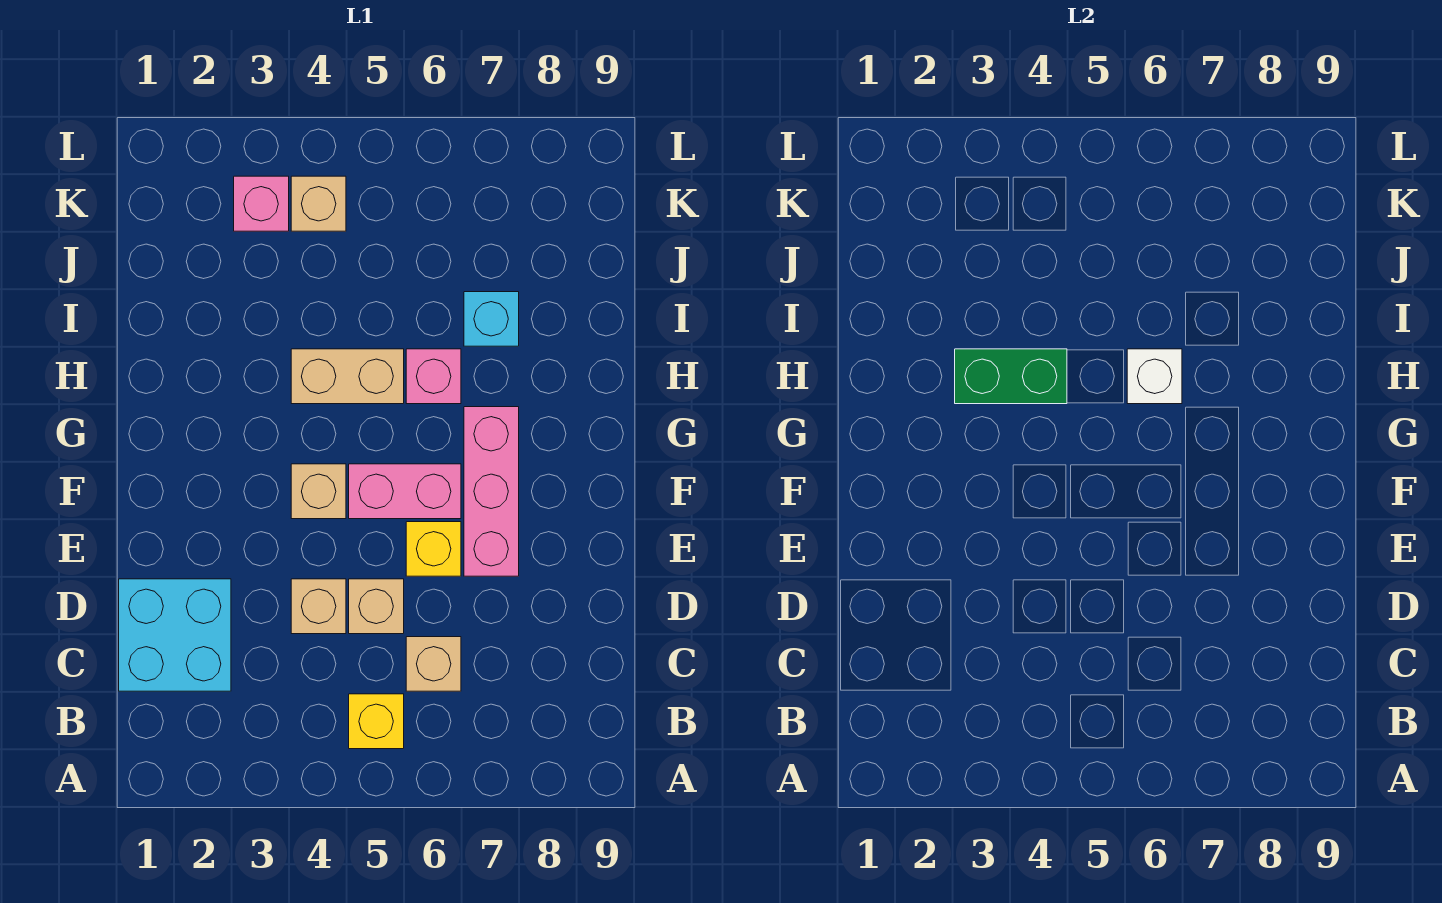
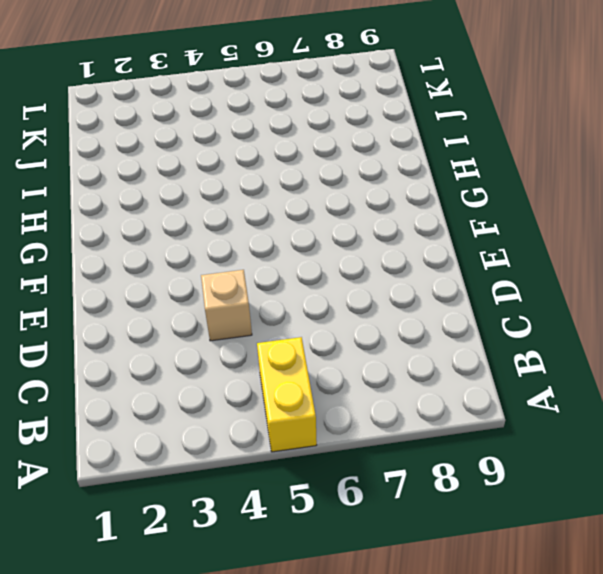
yellow 1x2 brick [257,337,317,452] -> yellow 1x1 brick [349,694,404,749]
none -> cyan 2x2 brick [119,579,231,691]
none -> tan 1x1 brick [406,637,461,691]
none -> tan 1x1 brick [349,579,404,634]

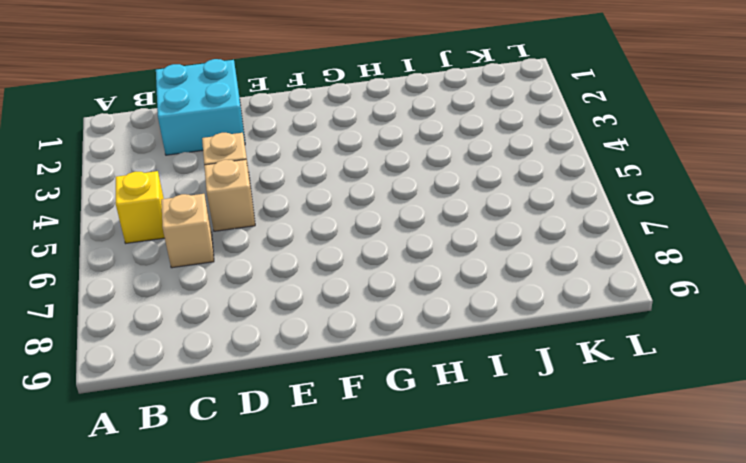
none -> yellow 1x1 brick [406,522,461,576]
none -> pink 1x3 brick [464,407,519,576]
none -> tan 1x1 brick [291,464,346,519]

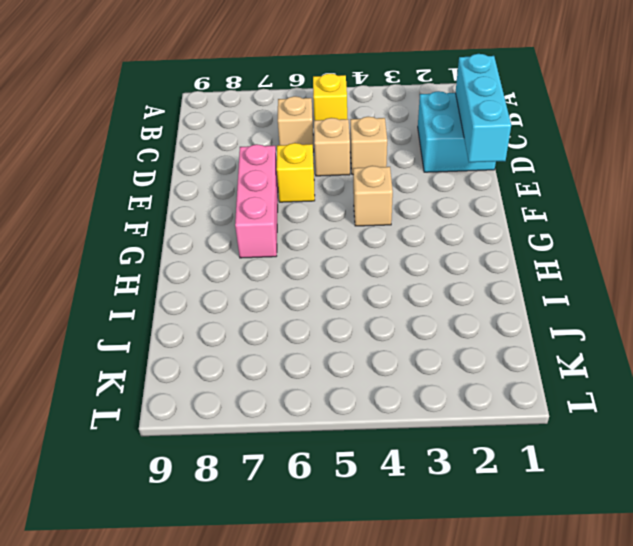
cyan 1x3 brick [456,54,511,162] -> none
none -> pink 1x2 brick [349,464,461,519]
none -> tan 1x2 brick [291,349,404,404]
none -> pink 1x1 brick [406,349,461,404]

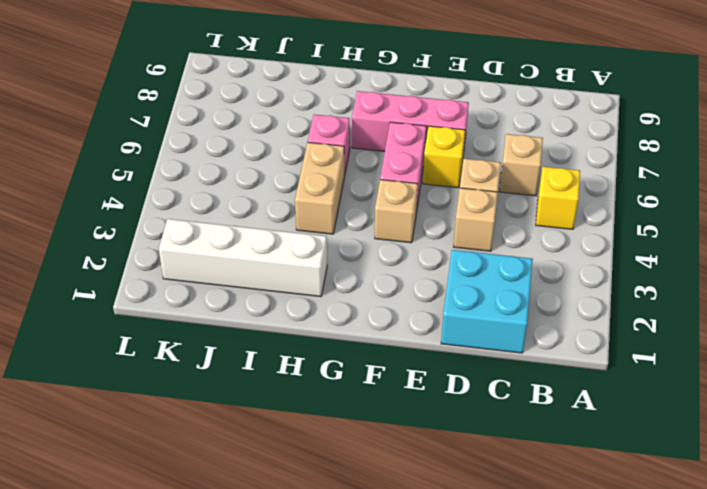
white 1x4 brick [159,219,327,297] -> none
none -> cyan 1x1 brick [464,292,519,346]
none -> pink 1x1 brick [234,176,289,231]
none -> tan 1x1 brick [291,176,346,231]

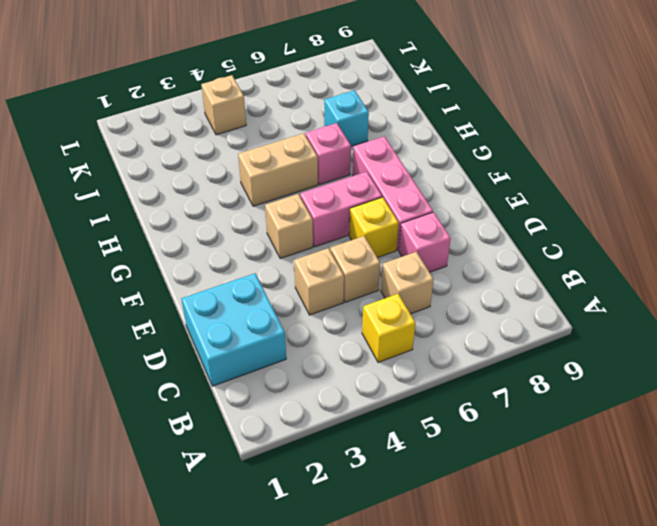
pink 1x1 brick [399,212,451,272] -> pink 1x1 brick moved to [234,176,289,231]
none -> green 1x2 brick [955,349,1067,404]
none -> white 1x1 brick [1127,349,1182,404]

